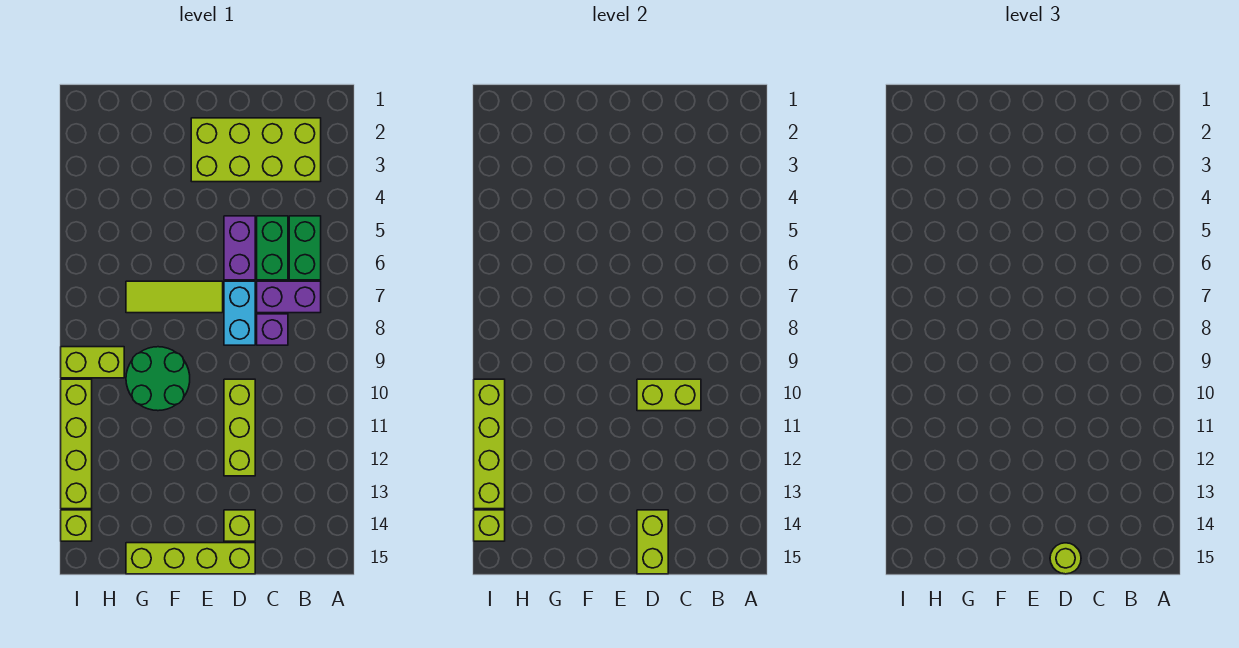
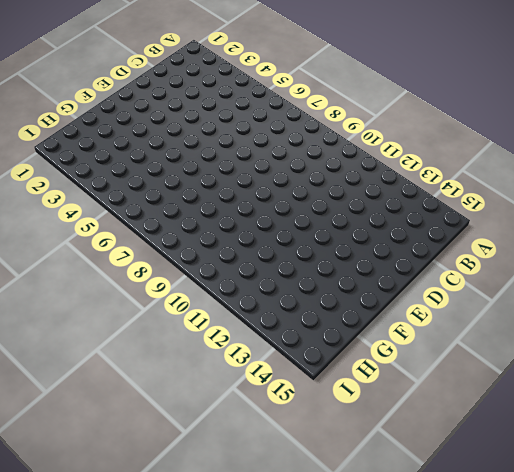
none -> lime 2x4 brick [191,118,321,182]
none -> green 1x2 brick [289,216,321,280]
none -> purple 1x2 brick [257,281,321,313]

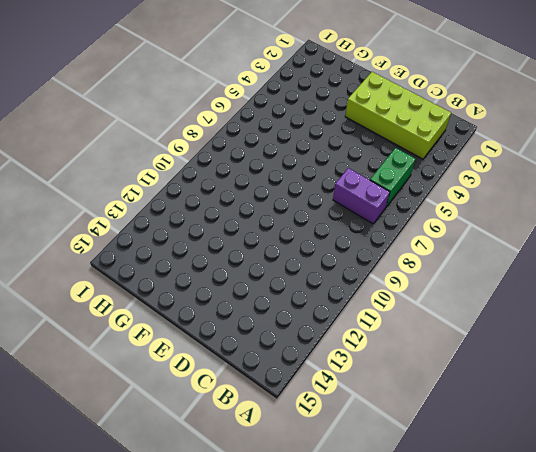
none -> green 1x2 brick [257,216,288,280]
none -> purple 1x1 brick [257,314,288,345]
none -> purple 1x2 brick [224,216,255,280]

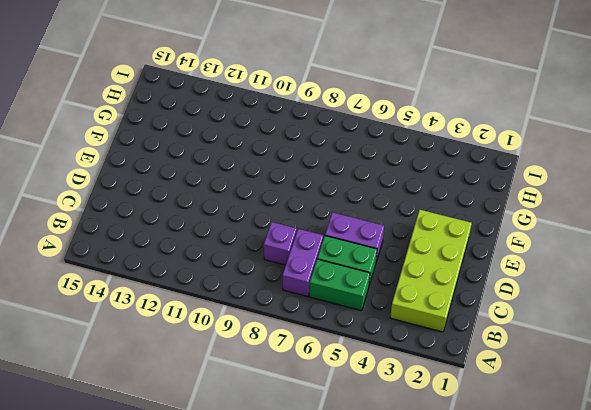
none -> cyan 1x2 brick [224,281,255,345]
none -> lime 1x3 brick [224,379,255,476]
none -> lime 1x1 brick [224,510,255,541]

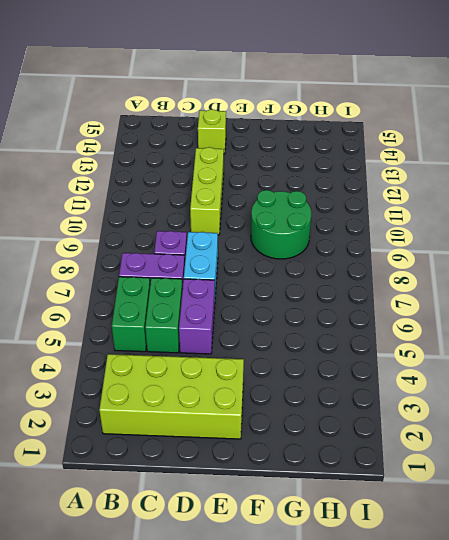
none -> lime 1x4 brick [126,543,255,574]
none -> lime 1x3 tile [126,281,223,313]
none -> lime 1x2 brick [61,347,124,378]

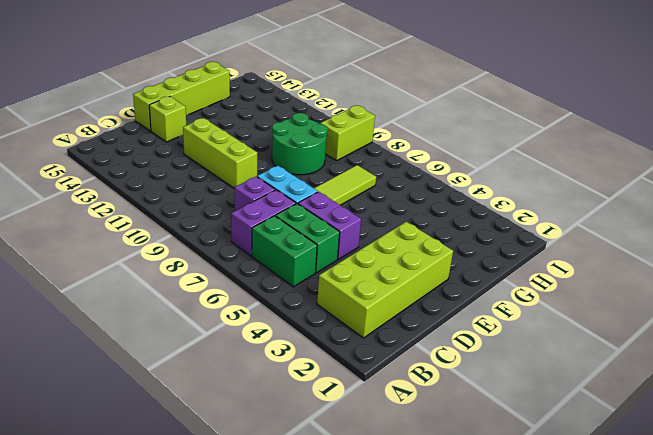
none -> lime 1x4 brick [61,379,92,509]
none -> lime 1x1 brick [61,510,92,541]
none -> lime 1x2 brick [637,379,701,411]

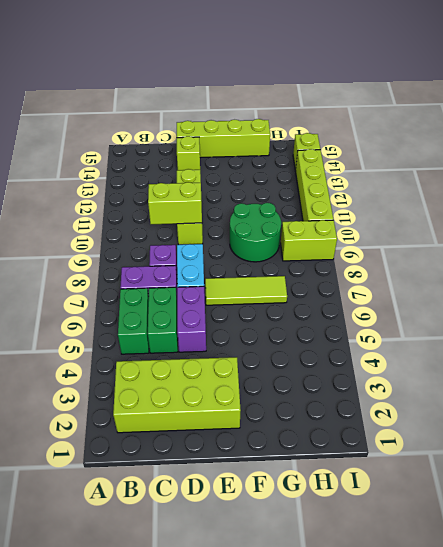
none -> lime 1x2 brick [637,510,668,574]
none -> lime 1x4 brick [474,379,505,509]
none -> lime 1x1 brick [474,510,505,541]

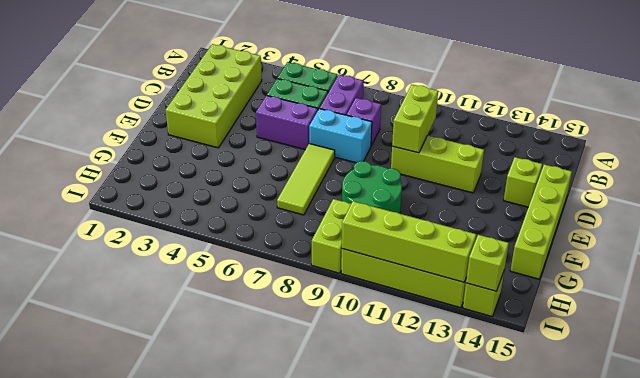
none -> lime 1x2 brick [637,510,668,574]
none -> lime 1x1 round brick [1050,543,1081,574]

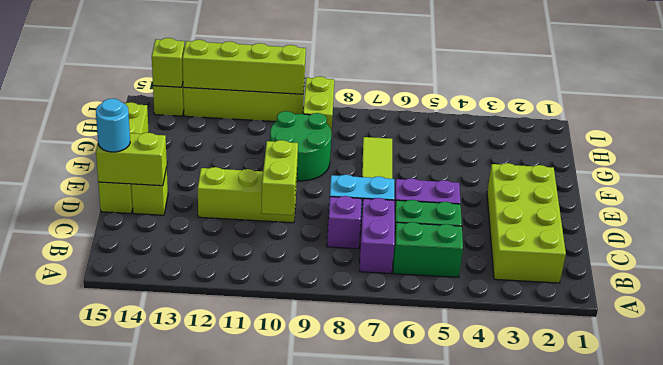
cyan 1x1 round brick [96,99,130,152] -> lime 1x1 round brick [1050,543,1081,574]

